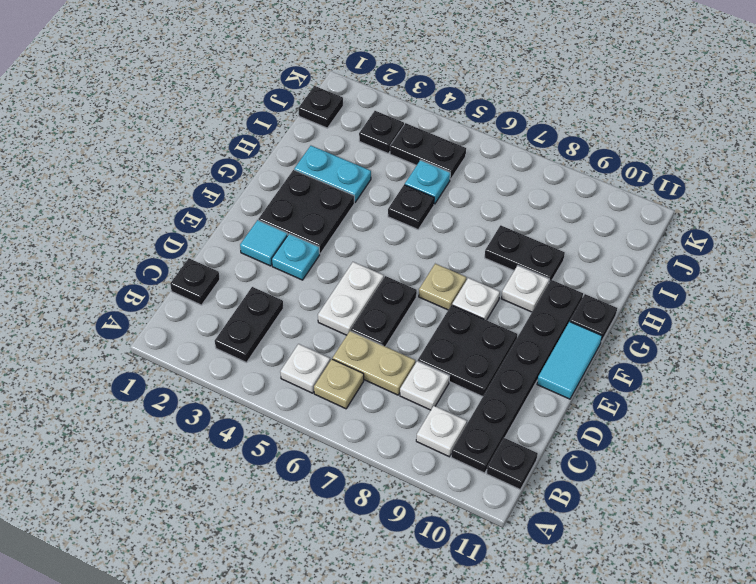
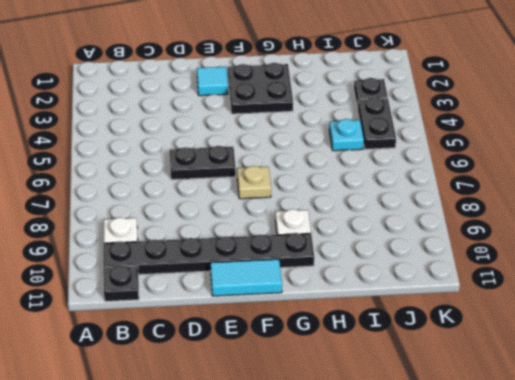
none -> black 1x2 plate [215,287,283,363]
none -> white 1x1 plate [280,344,330,393]
none -> tan 1x1 plate [314,359,364,409]

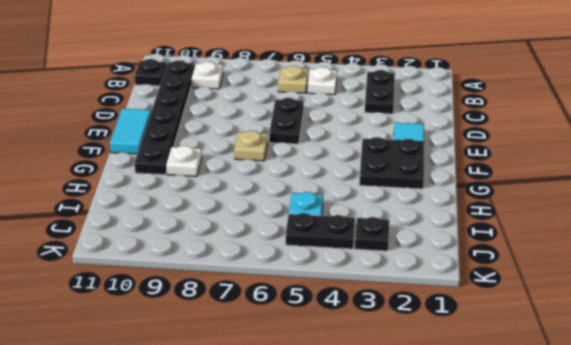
none -> black 1x1 plate [170,258,220,305]
none -> tan 1x2 plate [333,331,415,395]
none -> white 1x1 plate [400,361,449,410]

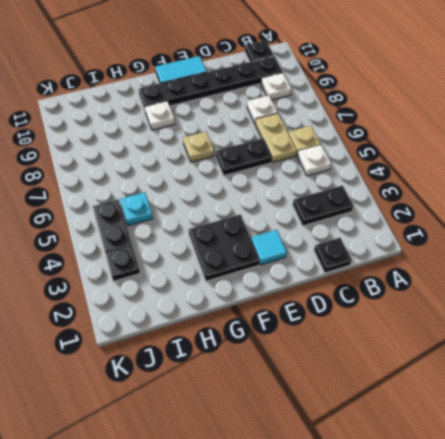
none -> white 1x2 plate [318,262,384,335]
none -> black 2x2 plate [418,305,517,397]
none -> cyan 1x1 plate [272,234,320,280]

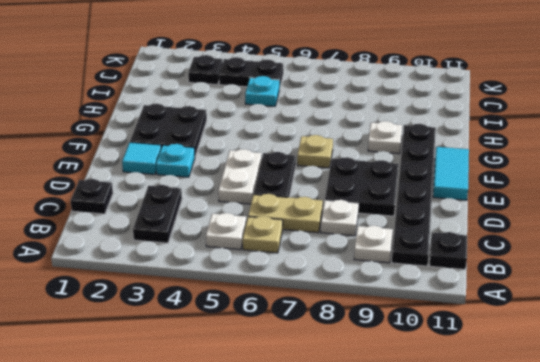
none -> white 1x1 plate [452,278,500,320]
none -> black 1x1 plate [570,294,617,342]
none -> cyan 1x2 plate [294,146,371,203]

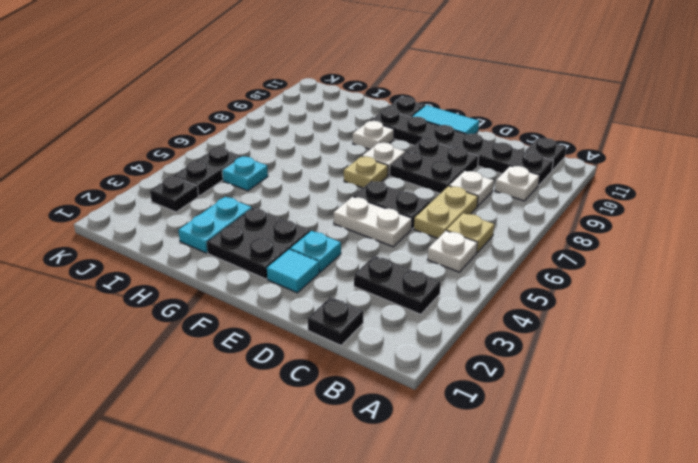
none -> black 1x1 plate [388,185,434,229]
none -> black 1x2 plate [485,225,565,282]
none -> black 1x1 plate [298,86,343,128]

